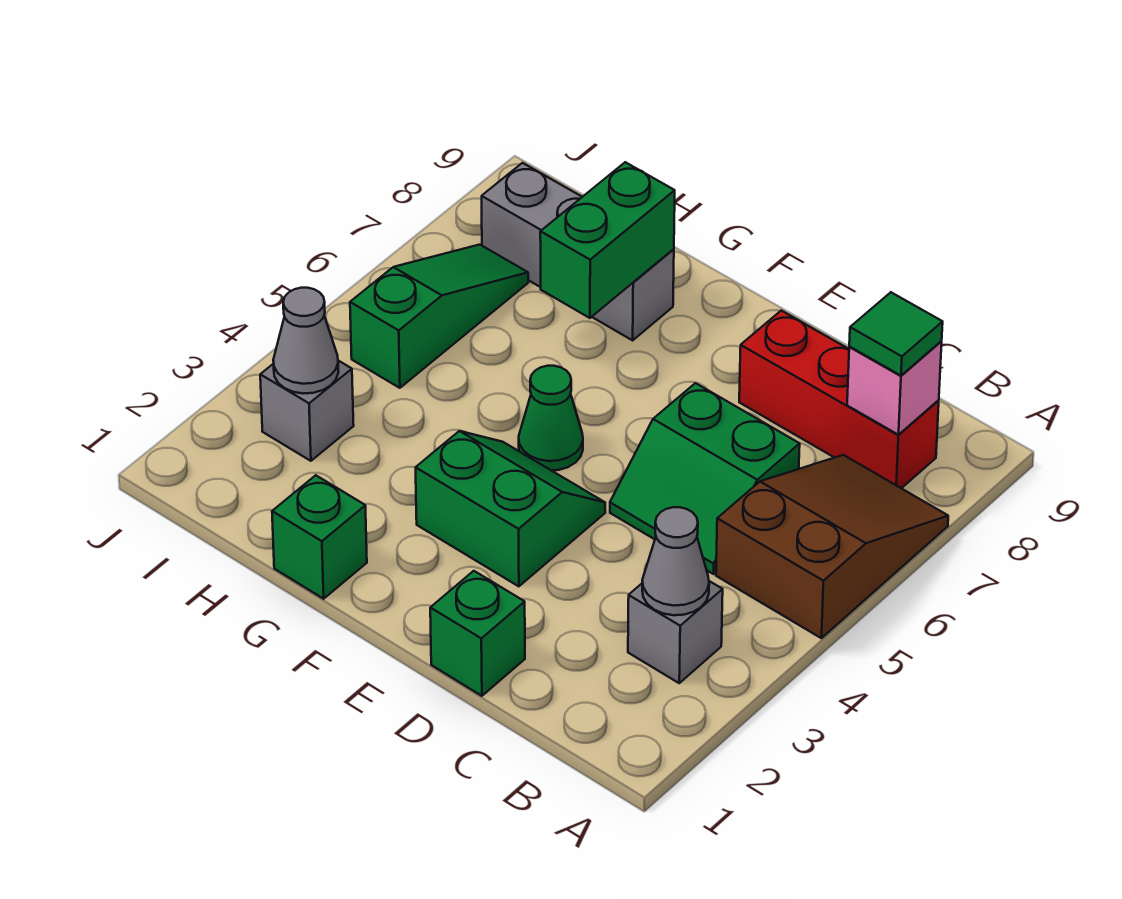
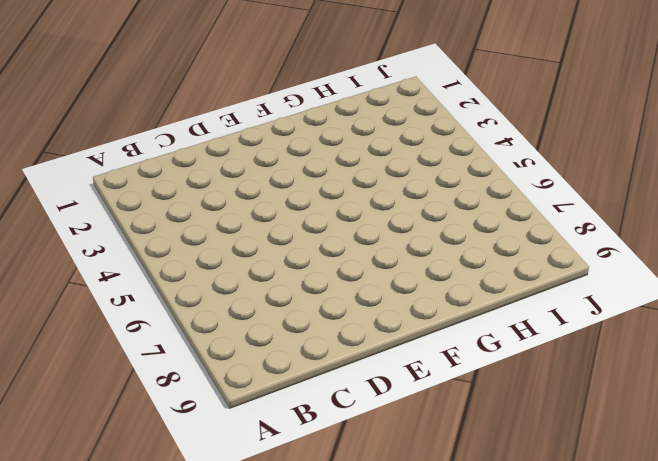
none -> brown 2x3 slope [716,455,948,638]
none -> grey 1x1 brick [628,581,723,683]
none -> red 1x3 brick [739,311,939,488]

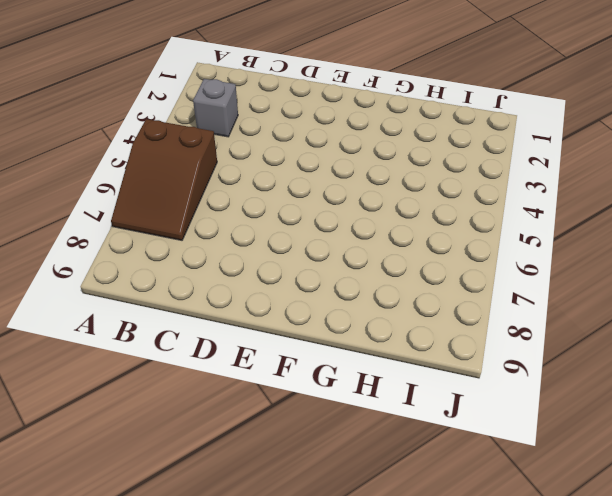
none -> red 1x3 brick [739,311,939,488]
none -> green 2x2 slope [610,383,800,574]
none -> green 1x1 brick [430,571,525,696]

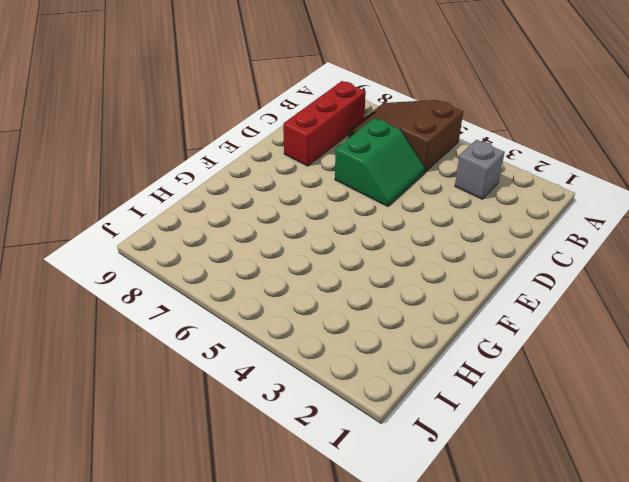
none -> green 1x1 brick [430,571,525,696]
none -> green 2x2 slope [416,431,605,586]
none -> green 1x1 cone [519,366,583,471]

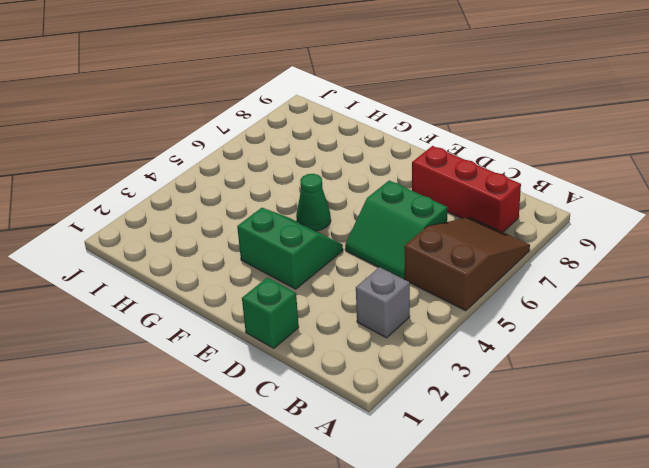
none -> green 1x1 brick [272,475,367,599]
none -> grey 1x3 brick [482,163,674,340]
none -> grey 1x1 brick [260,361,354,461]

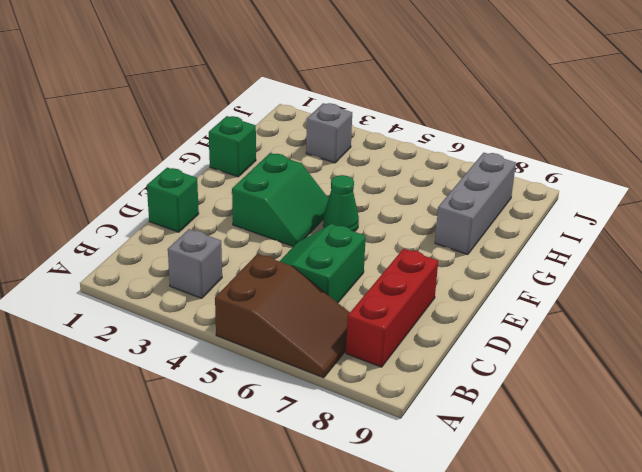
none -> green 1x3 slope [350,245,528,388]
none -> grey 1x1 cone [642,507,709,615]
none -> pink 1x1 brick [847,341,942,435]

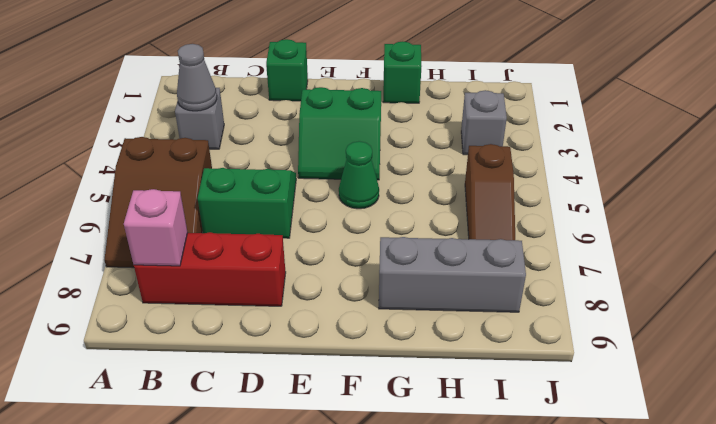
brown 1x3 slope [465,144,515,240] -> green 1x3 slope [350,245,528,388]
none -> green 1x2 brick [540,162,675,318]
none -> grey 1x1 cone [273,288,338,394]
none -> green 1x1 tile [849,292,943,376]

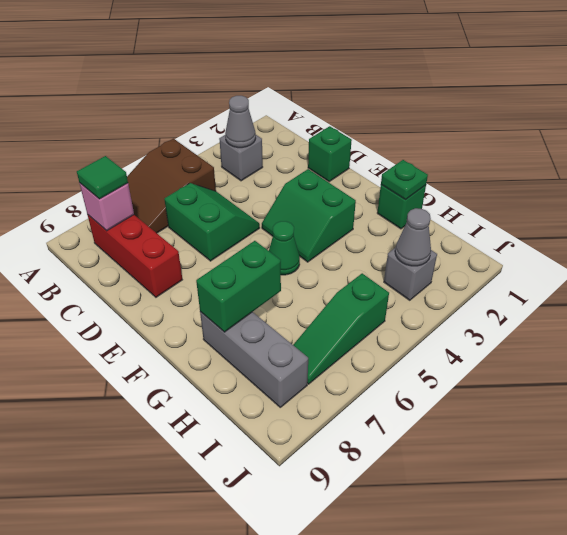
green 1x1 plate [381,160,428,200] -> none

